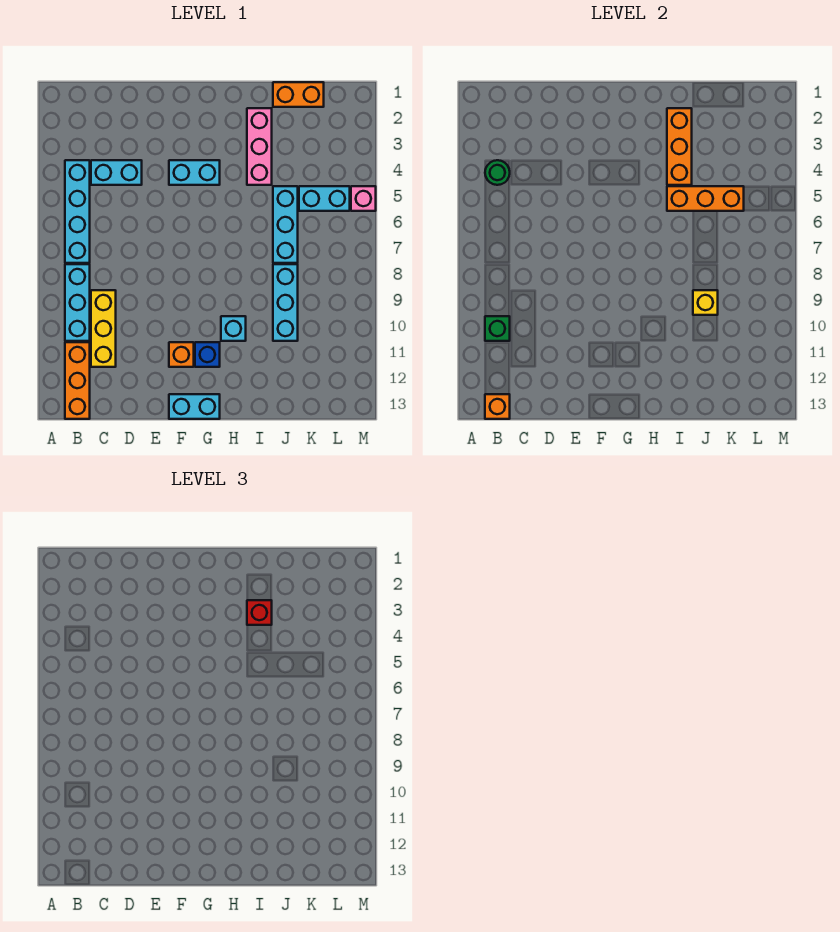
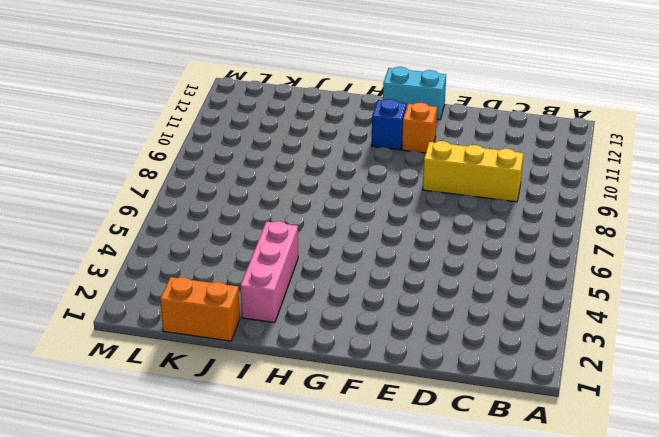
yellow 1x3 brick [423,141,524,202] -> yellow 1x3 brick turned to [91,290,116,367]
none -> cyan 1x4 brick [65,160,90,263]
none -> cyan 1x3 brick [65,264,90,341]
none -> orange 1x3 brick [65,342,90,419]

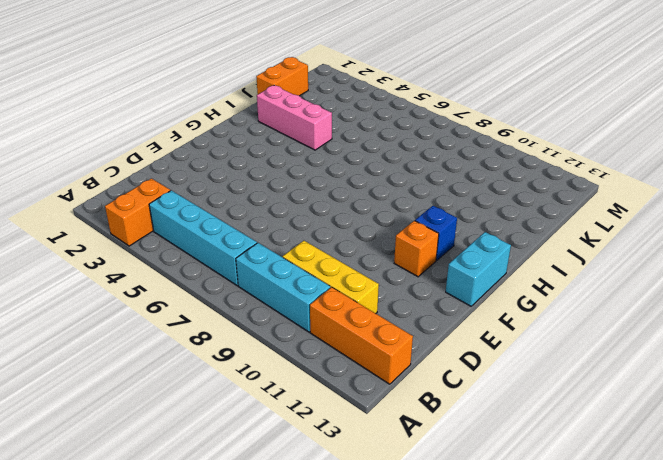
orange 1x2 brick [105,178,170,246] -> none
none -> cyan 1x2 brick [91,160,142,185]
none -> cyan 1x2 brick [169,160,220,185]
none -> cyan 1x1 brick [221,316,246,341]

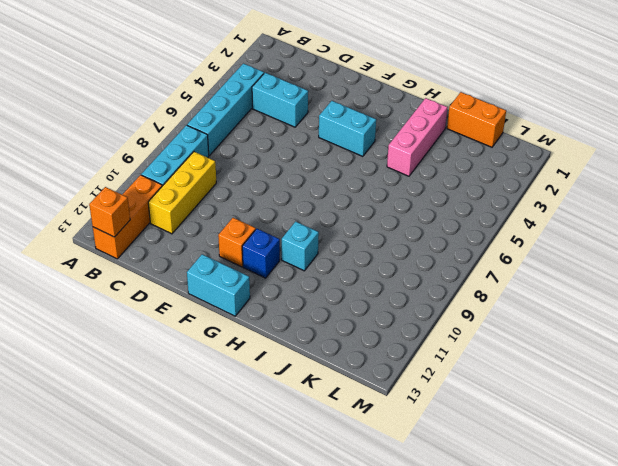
none -> cyan 1x3 brick [273,186,298,263]
none -> cyan 1x3 brick [273,264,298,341]
none -> cyan 1x2 brick [299,186,350,211]

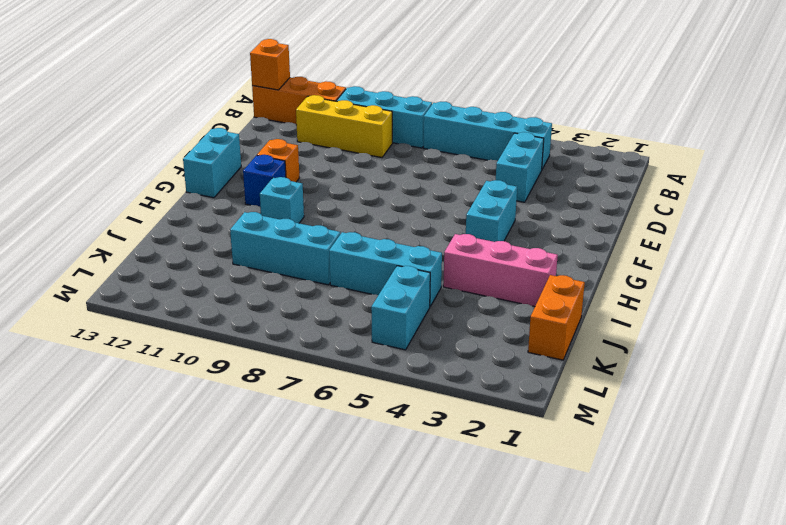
none -> pink 1x1 brick [351,186,376,211]
none -> green 1x1 round brick [485,160,510,185]
none -> green 1x1 brick [485,316,510,341]

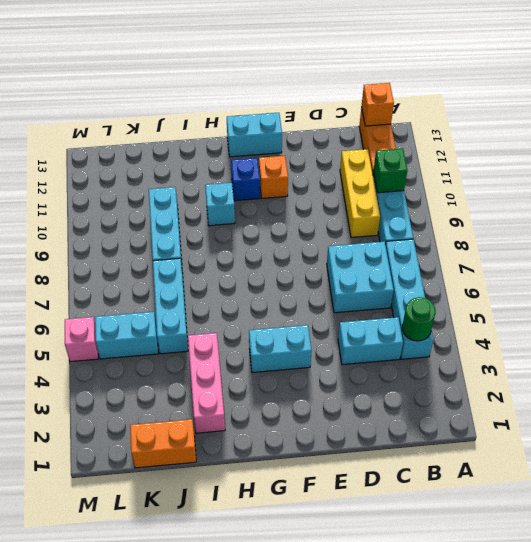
cyan 2x2 brick [327,242,394,313] -> none
none -> orange 1x3 brick [667,108,692,185]
none -> orange 1x3 brick [667,186,744,211]
none -> yellow 1x1 brick [693,290,718,315]

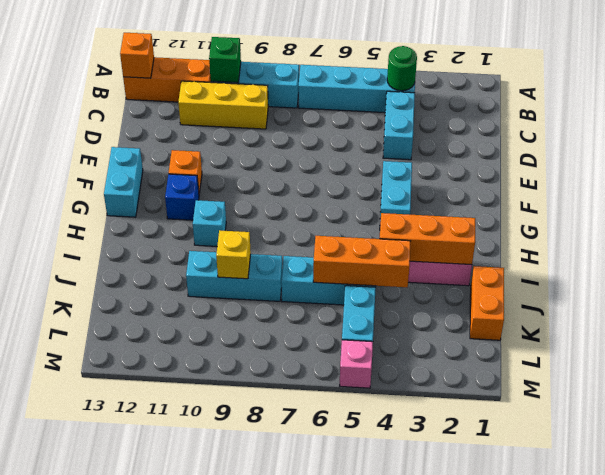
orange 1x3 brick [313,236,410,287] -> orange 1x3 brick turned to [667,186,744,211]
none -> red 1x1 brick [247,600,272,625]

